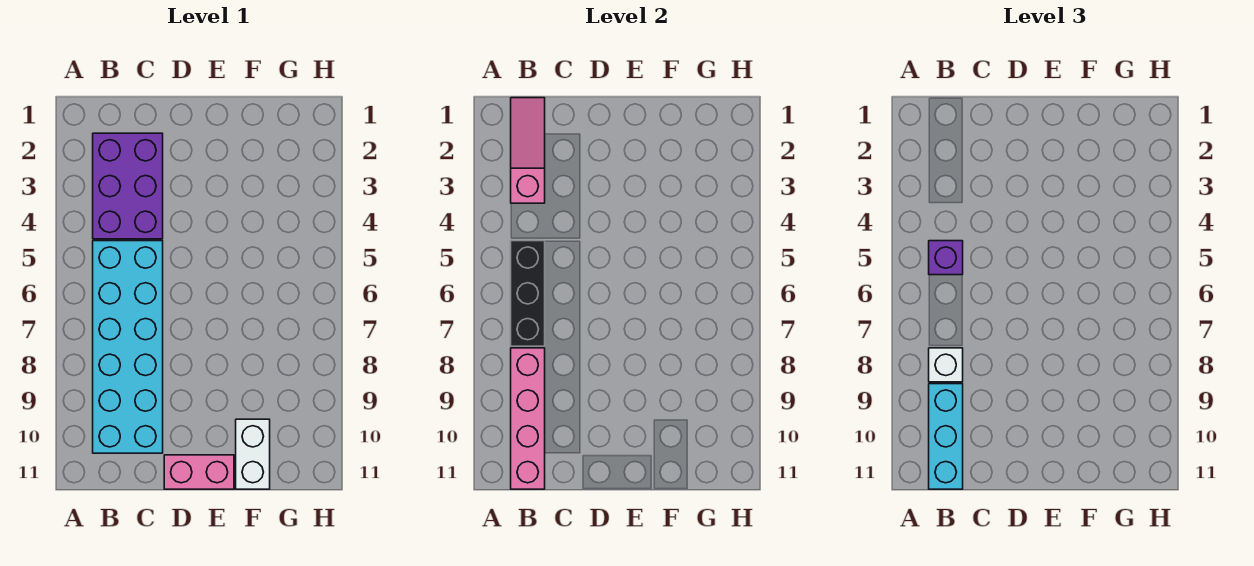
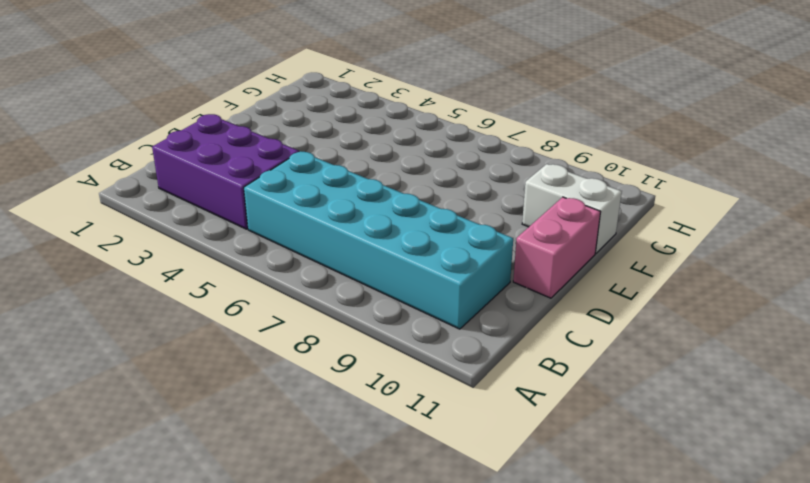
none -> pink 1x3 slope [511,98,545,203]
none -> black 1x3 brick [511,241,545,346]

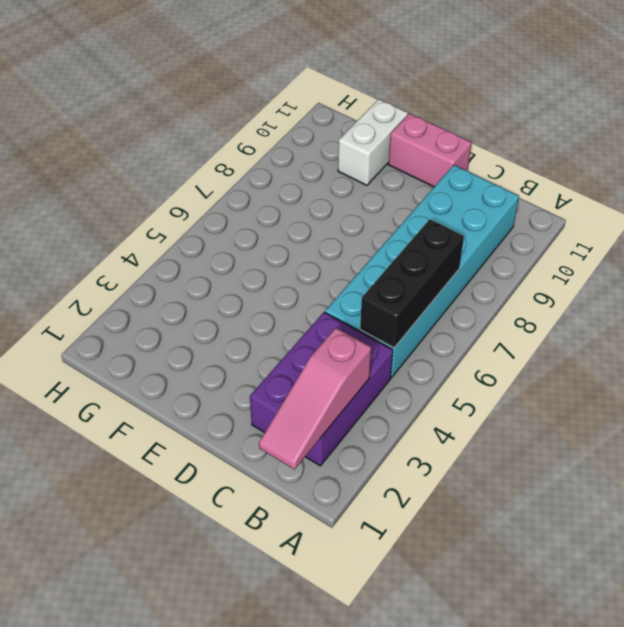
none -> pink 1x4 brick [511,348,545,489]
none -> purple 1x1 brick [929,241,963,275]

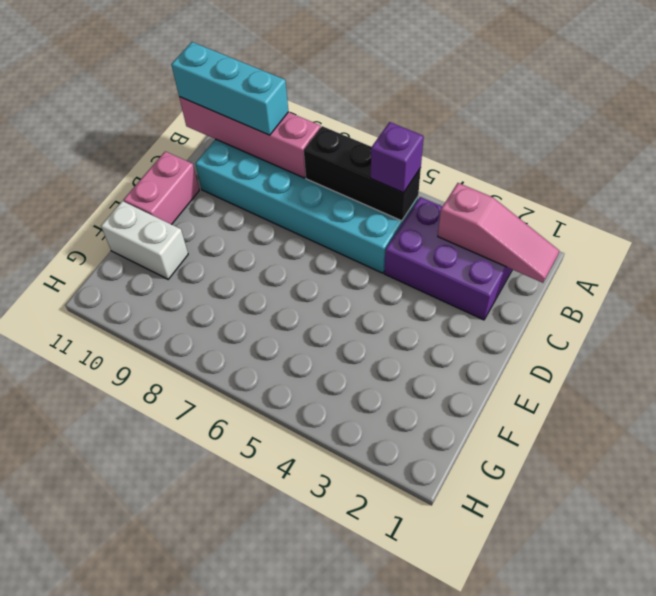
none -> white 1x1 brick [929,348,963,382]

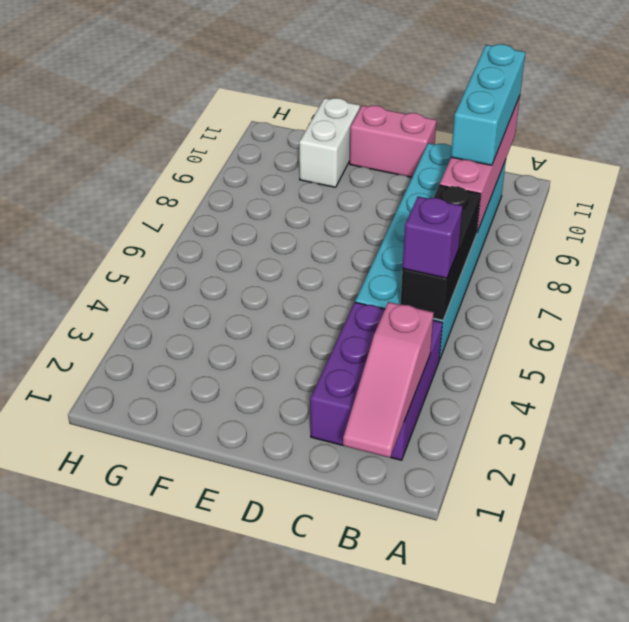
none -> white 1x1 brick [929,348,963,382]

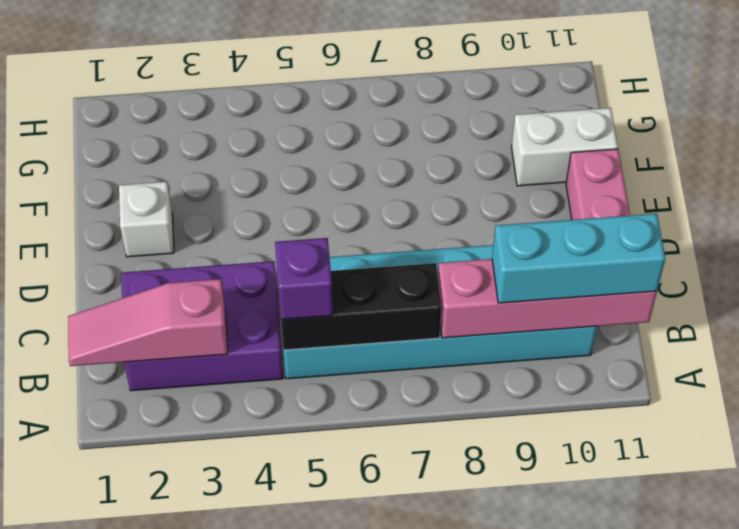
white 1x1 brick [119,182,174,257] -> white 1x1 brick moved to [929,348,963,382]

